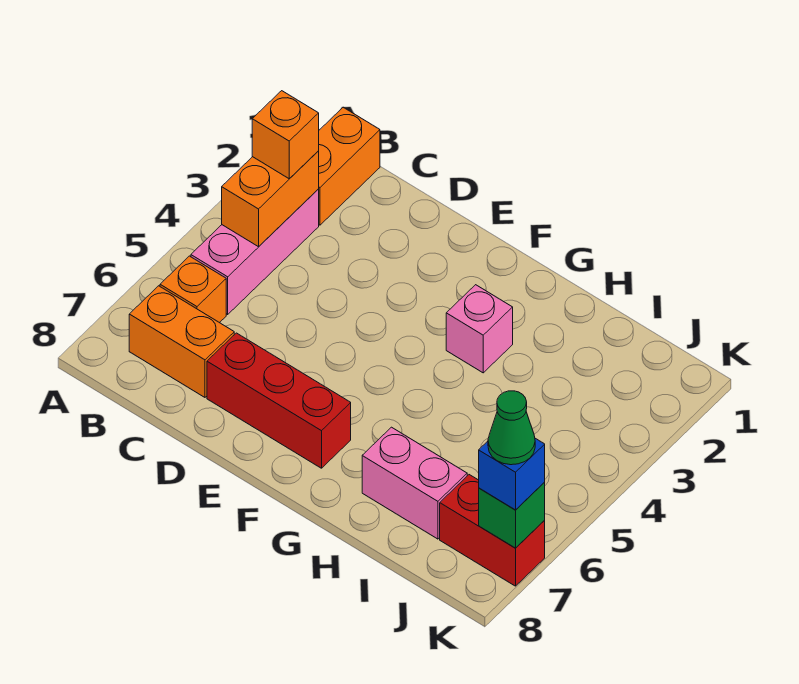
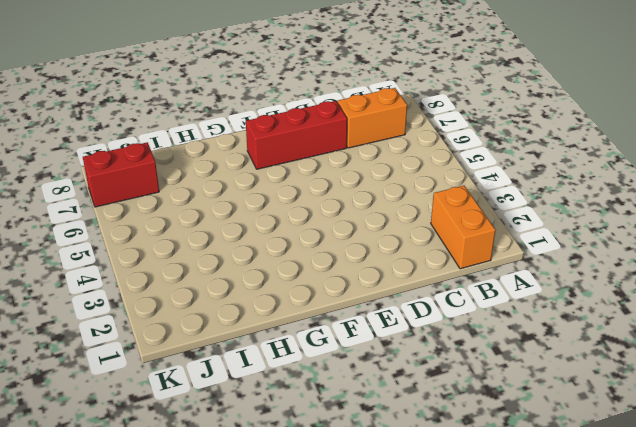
none -> pink 1x3 brick [191,189,319,314]
none -> orange 1x1 brick [160,256,226,323]
none -> pink 1x1 brick [446,285,513,373]

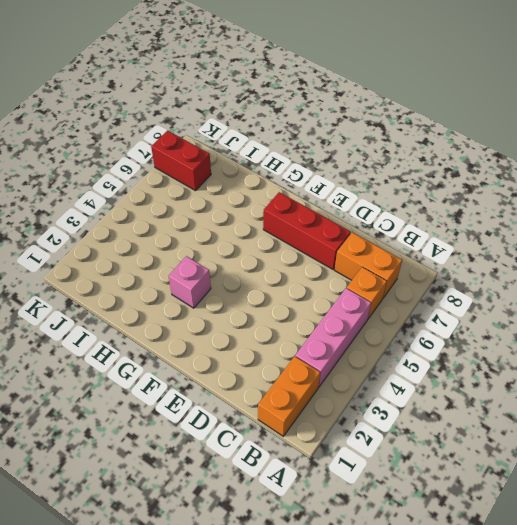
none -> pink 1x2 brick [362,427,467,539]
none -> orange 1x2 brick [222,151,319,247]
none -> green 1x1 brick [479,482,545,548]

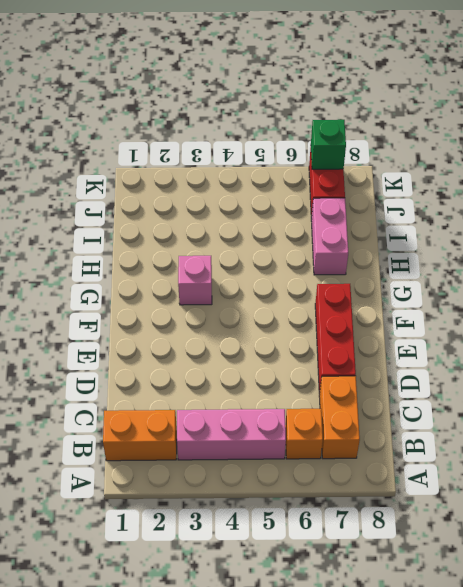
none -> orange 1x2 brick [222,151,319,247]
none -> orange 1x1 brick [252,91,319,179]
none -> blue 1x1 brick [479,438,545,510]

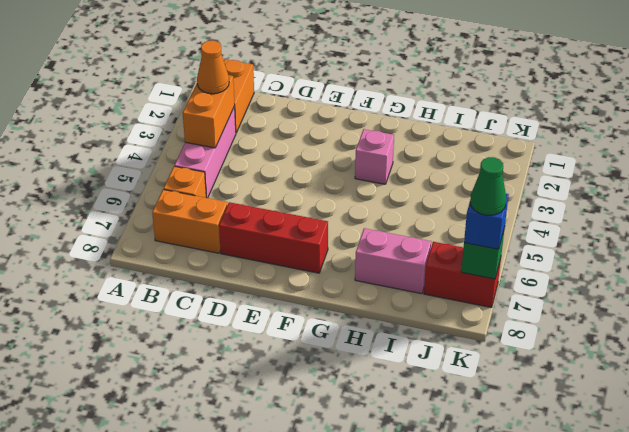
orange 1x1 cone [197,41,229,94] -> orange 1x1 brick [252,91,319,179]

